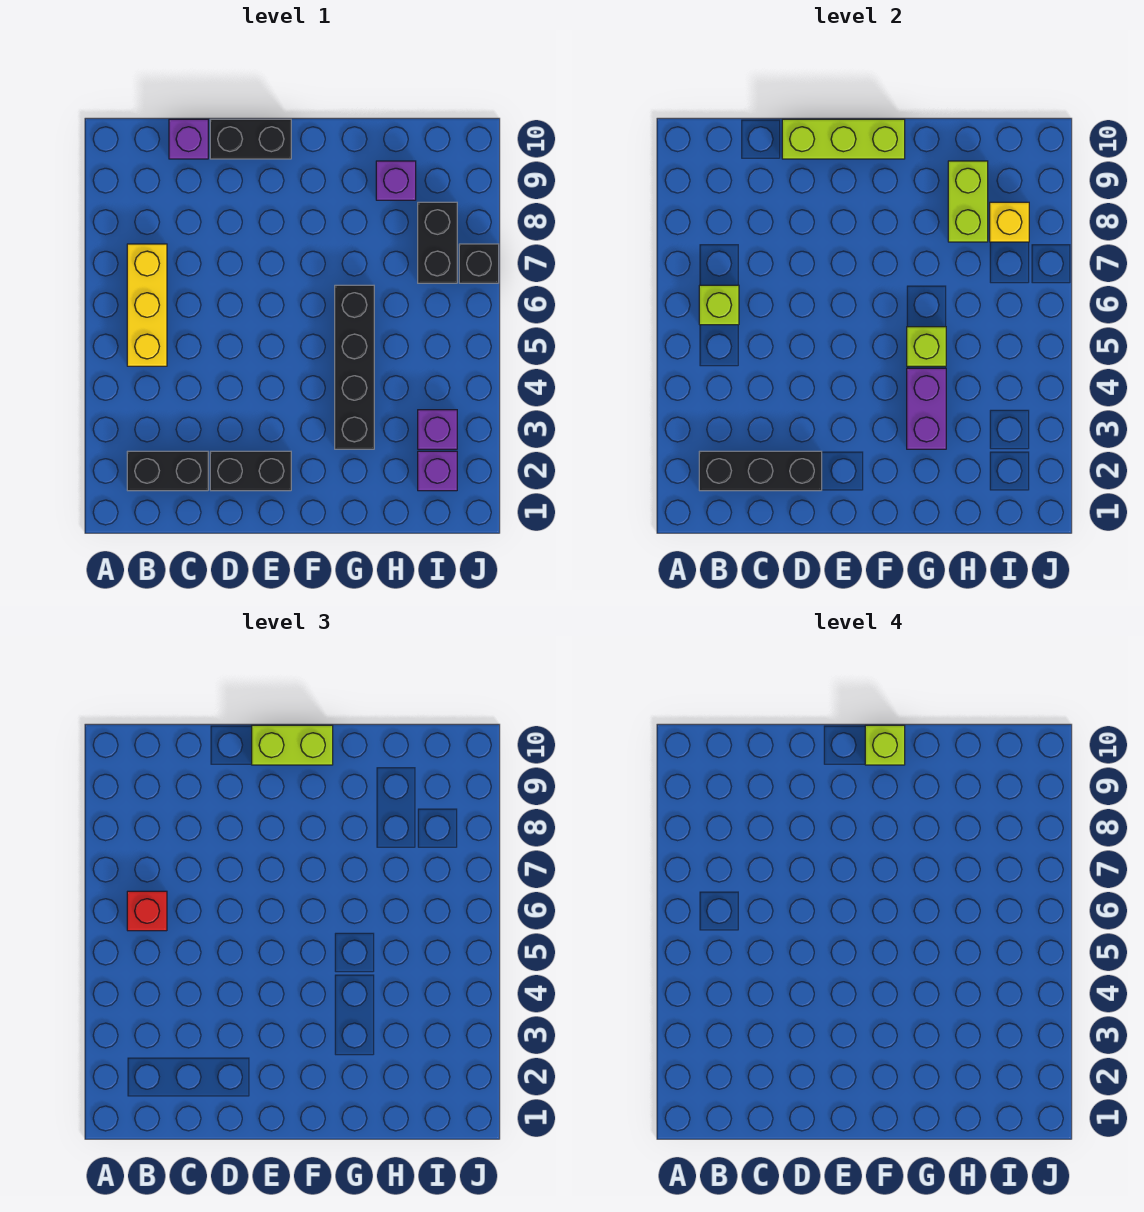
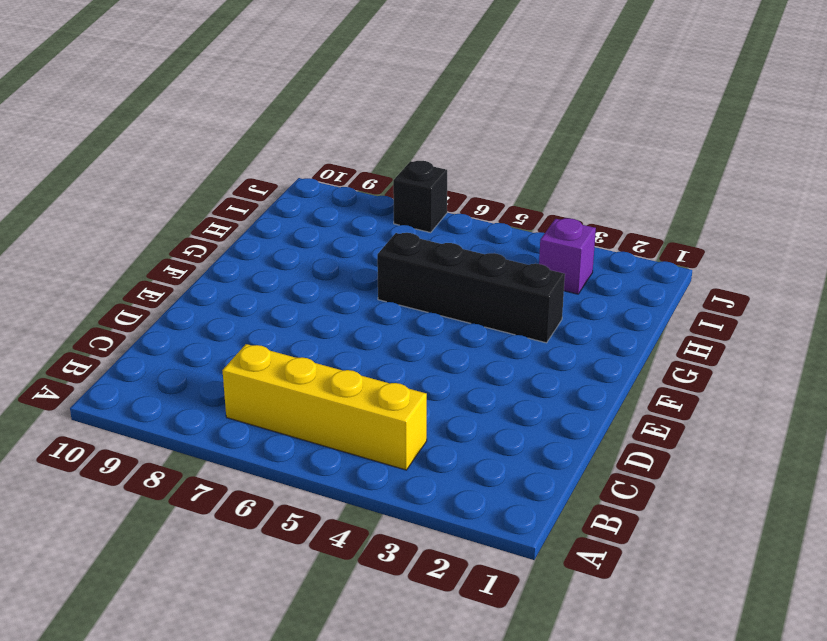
yellow 1x4 brick [222,344,427,470] -> yellow 1x3 brick [127,244,167,366]
none -> black 1x2 brick [127,451,208,491]
none -> purple 1x1 brick [169,119,208,159]
none -> black 1x2 brick [210,451,291,491]

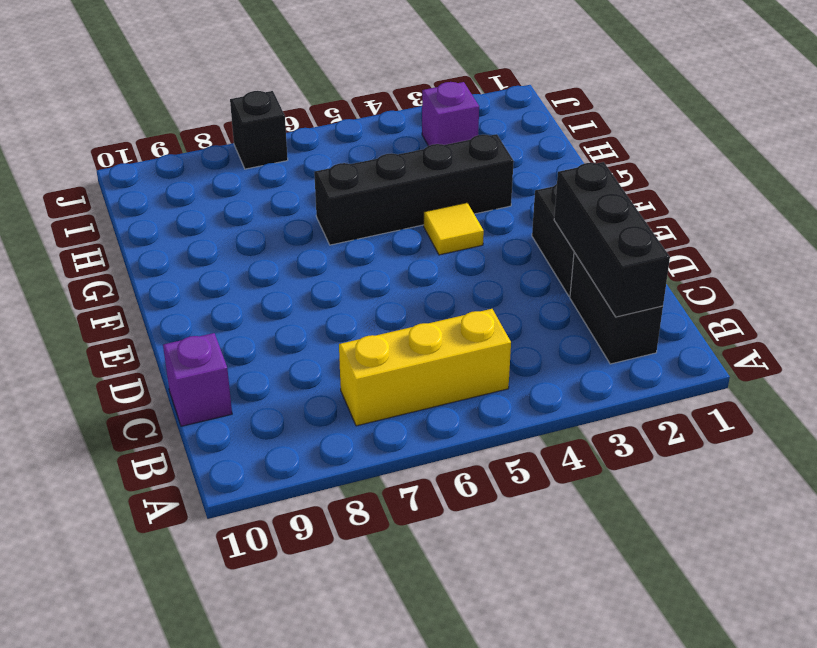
yellow 1x1 tile [424,203,484,255] -> none
none -> black 1x2 brick [210,119,291,159]
none -> purple 1x1 brick [376,161,416,200]
none -> purple 1x1 brick [418,451,457,491]

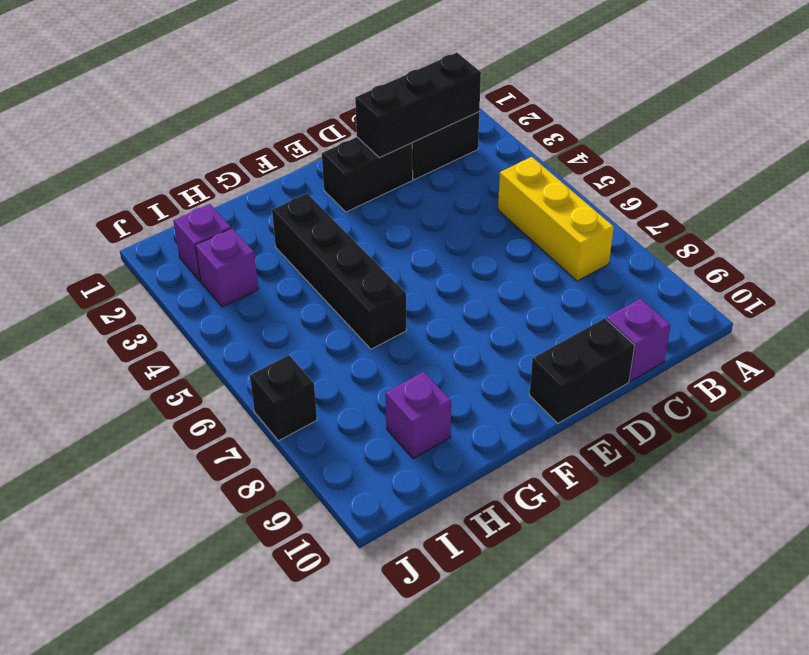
none -> black 1x2 brick [418,202,457,283]
none -> lime 1x1 brick [699,285,739,325]
none -> lime 1x3 brick [782,119,905,159]

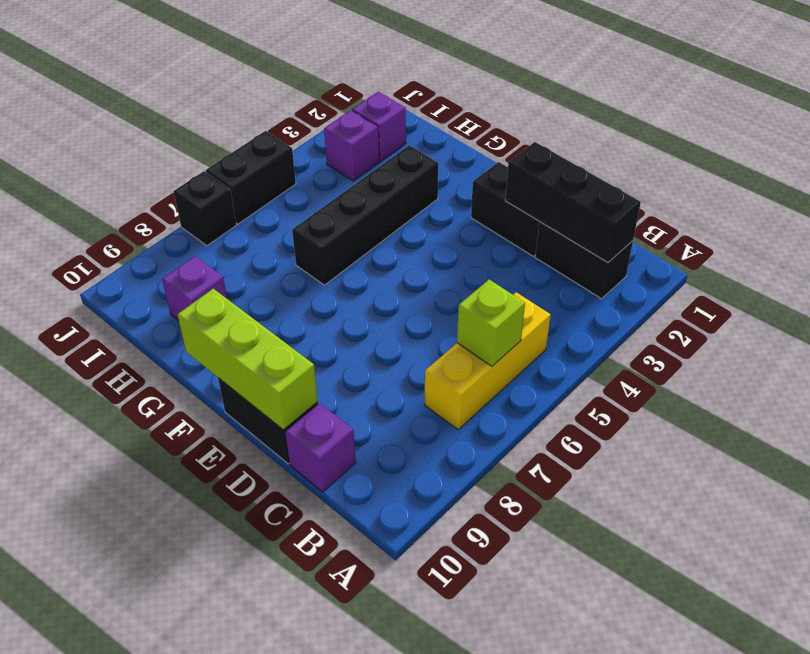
black 1x2 brick [206,131,296,224] -> black 1x2 brick moved to [418,202,457,283]
none -> purple 1x2 brick [907,368,946,449]
none -> lime 1x1 brick [907,327,946,366]
none -> lime 1x2 brick [948,161,988,242]

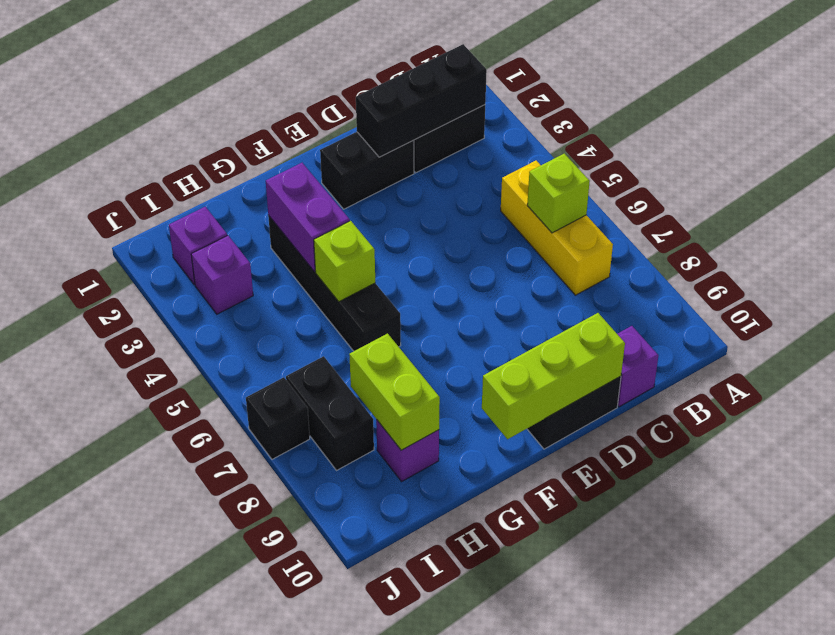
none -> yellow 1x1 brick [990,202,1029,242]
none -> red 1x1 brick [127,891,167,931]
none -> lime 1x2 brick [252,725,333,765]

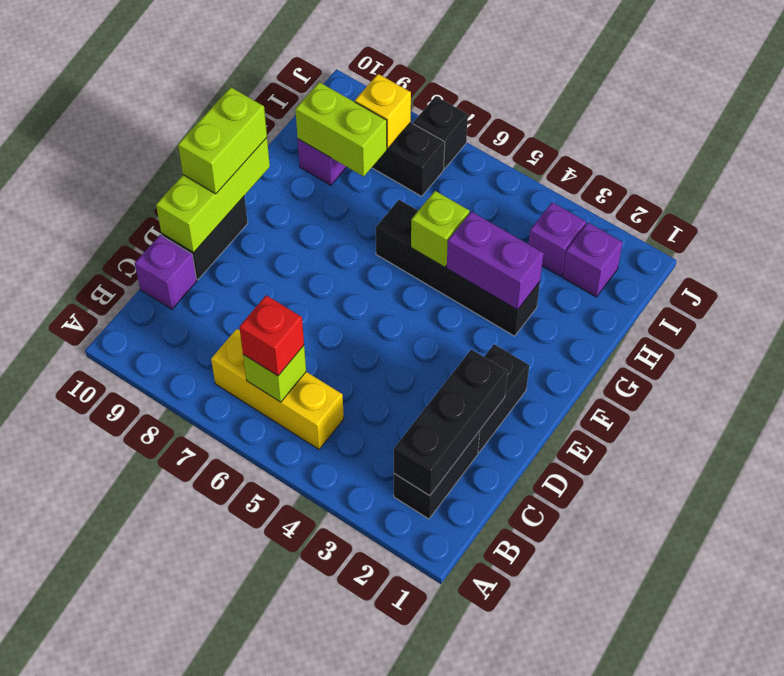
none -> lime 1x1 brick [865,725,905,765]

